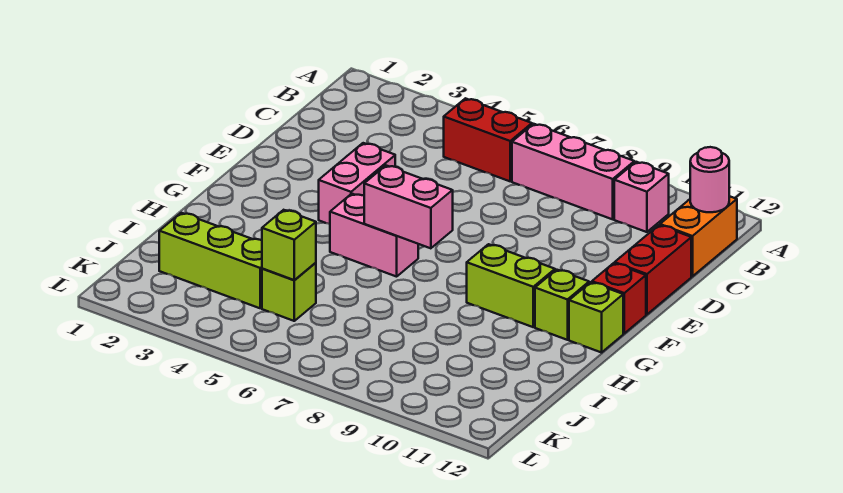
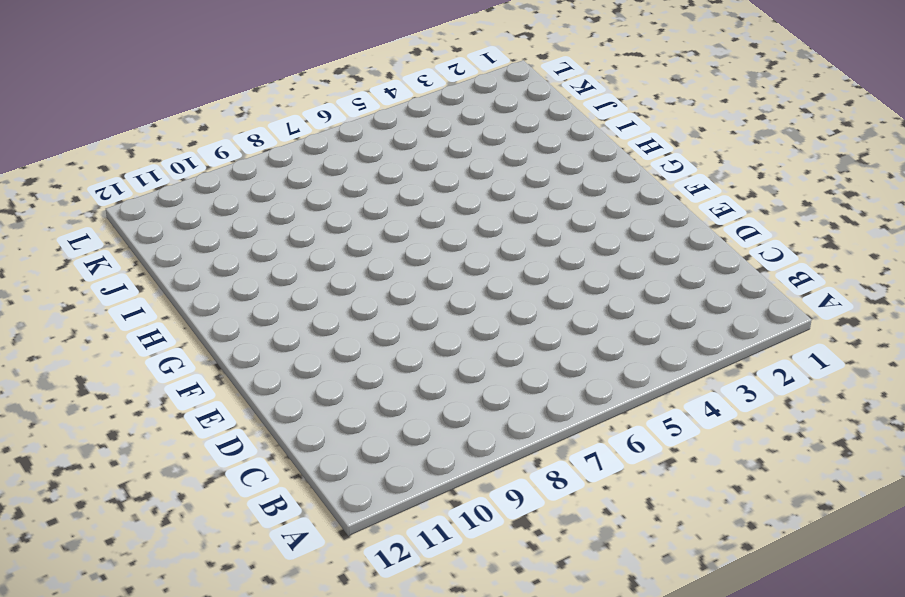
none -> red 1x2 brick [444,98,532,181]
none -> pink 1x3 brick [512,124,634,219]
none -> pink 1x1 brick [614,162,669,232]

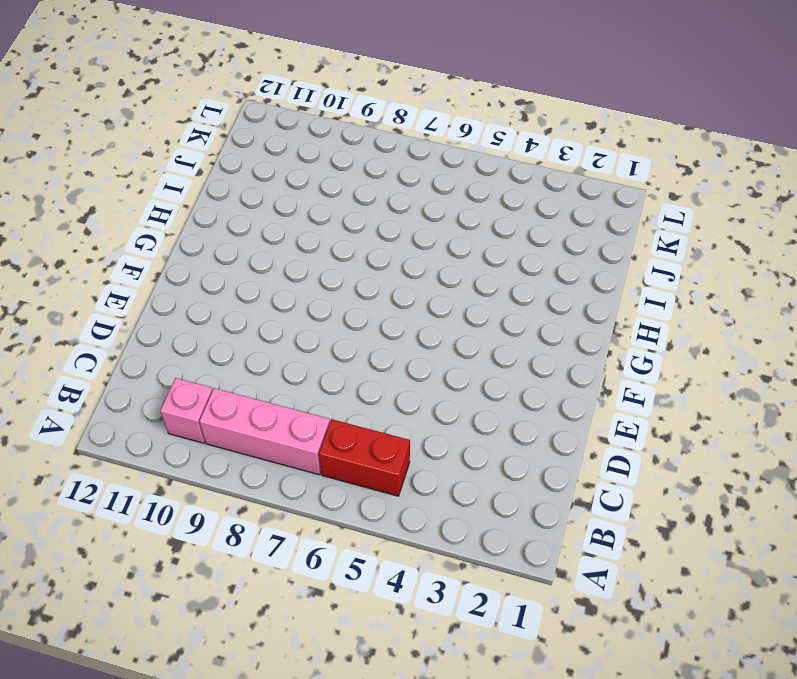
none -> orange 1x2 brick [660,196,737,276]
none -> red 1x2 brick [615,225,691,314]
none -> pink 1x2 brick [319,143,395,224]

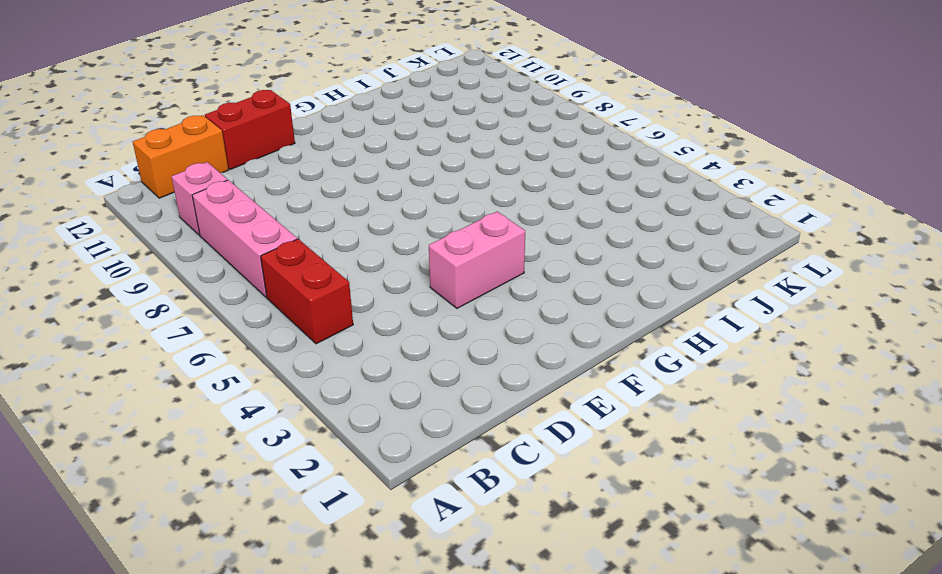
none -> red 1x1 brick [592,263,646,333]
none -> pink 1x2 brick [330,194,418,277]
none -> lime 1x2 brick [467,244,555,327]

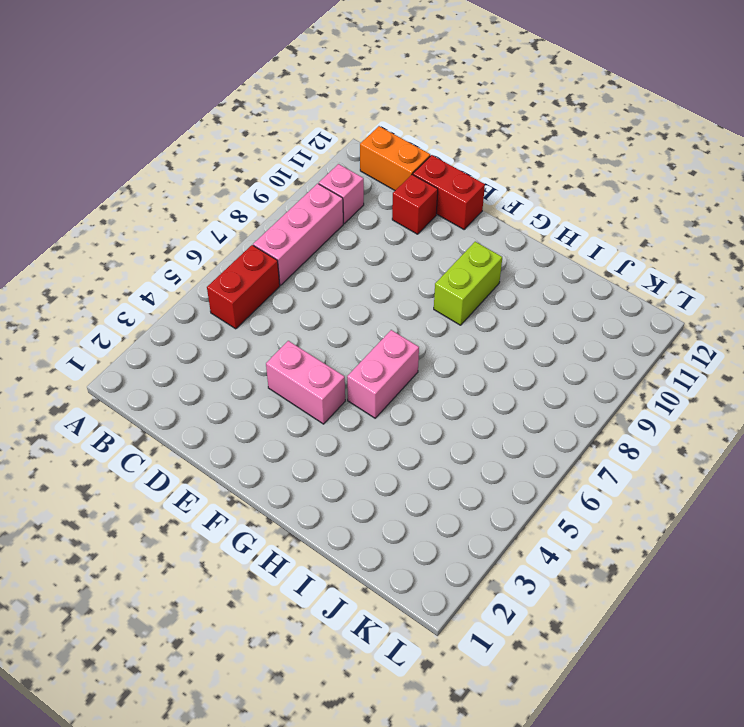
red 1x1 brick [392,175,438,234] -> red 1x1 brick moved to [592,263,646,333]
none -> lime 1x1 brick [535,270,589,340]
none -> lime 1x1 brick [569,282,623,353]
none -> lime 1x3 brick [159,213,262,308]

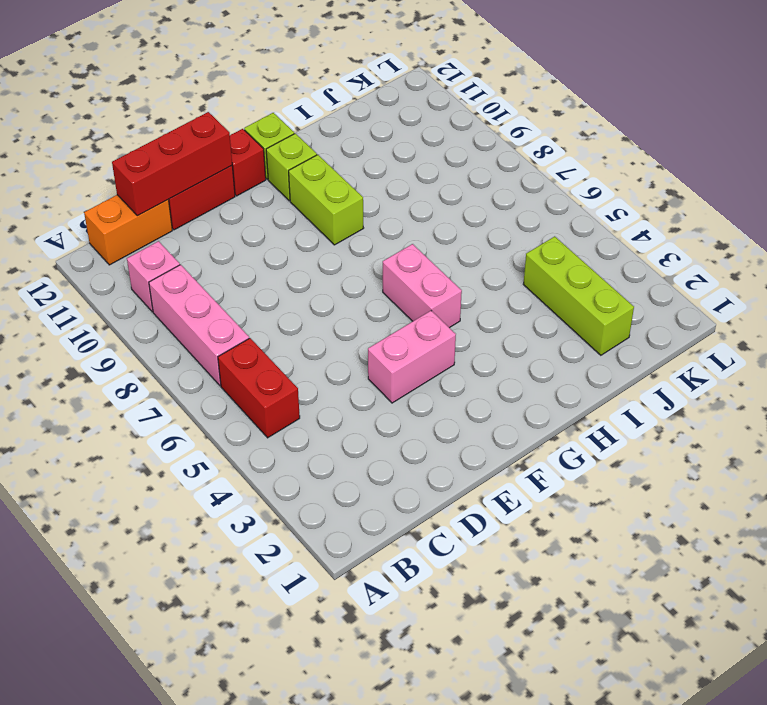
red 1x3 brick [112,112,232,216] -> none
none -> lime 1x1 brick [262,263,316,321]
none -> pink 1x1 round brick [690,147,729,212]
none -> pink 1x2 brick [364,166,453,248]

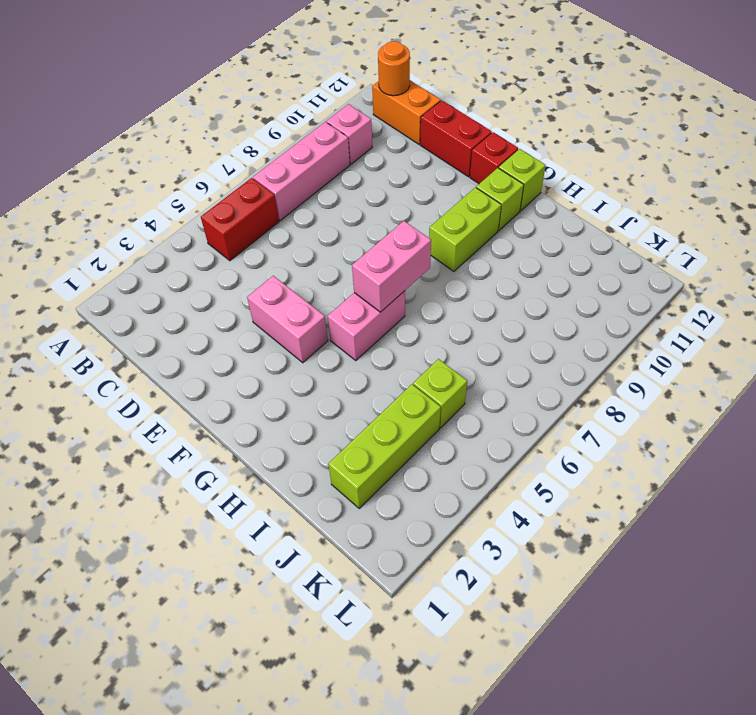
orange 1x1 round brick [378,41,410,96] -> pink 1x1 round brick [690,147,729,212]
none -> lime 1x1 brick [262,210,316,280]

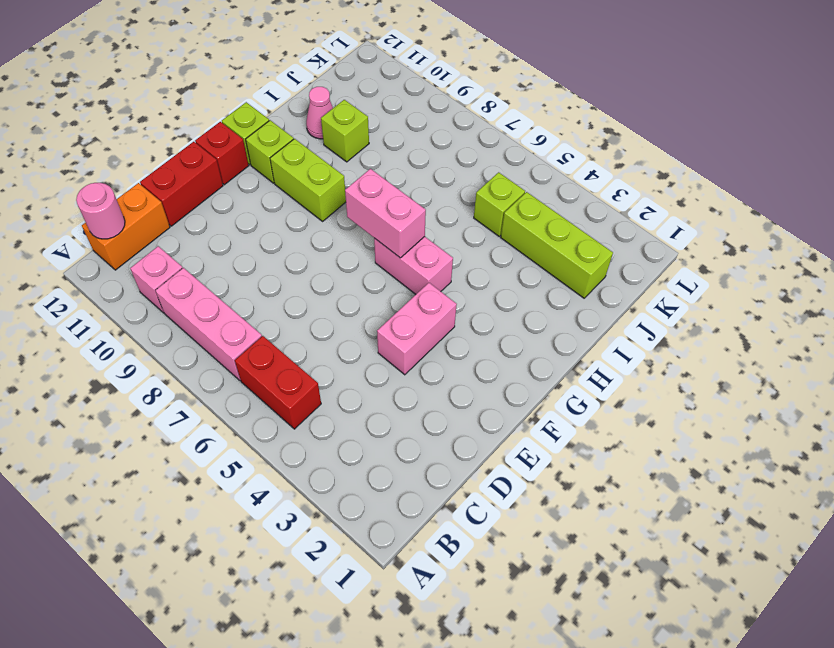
lime 1x1 brick [321,100,369,162] -> lime 1x1 brick moved to [262,210,316,280]
pink 1x1 cone [306,87,333,139] -> none

